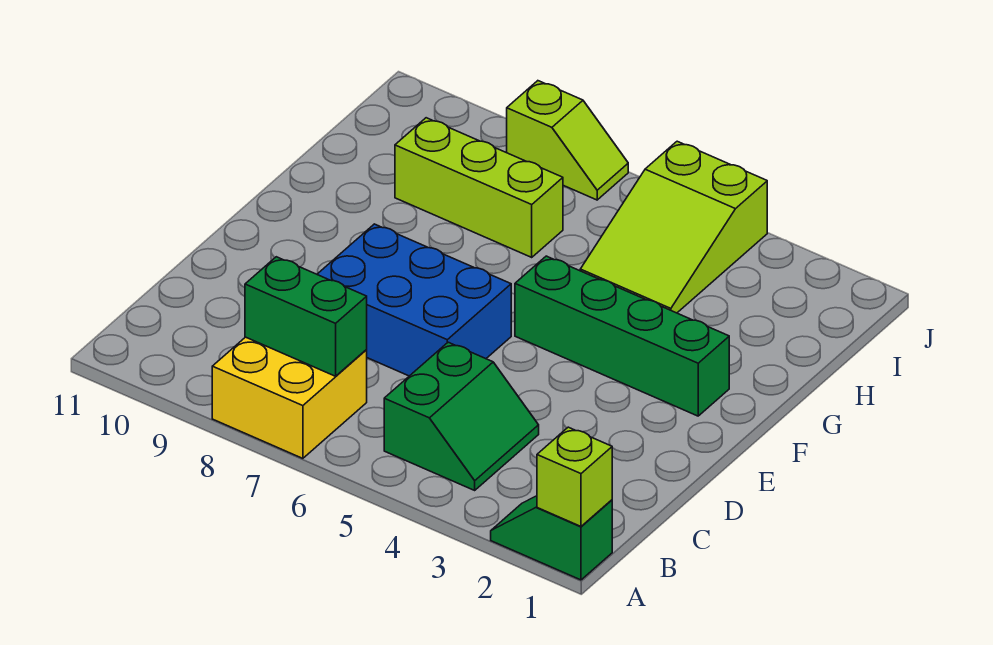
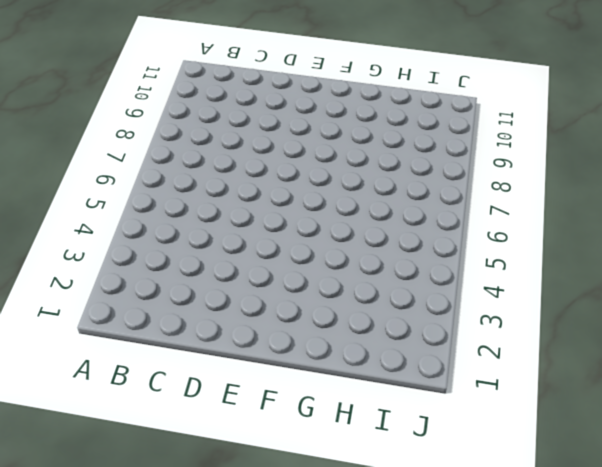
none -> green 1x2 slope [491,496,612,580]
none -> yellow 2x2 brick [212,337,367,458]

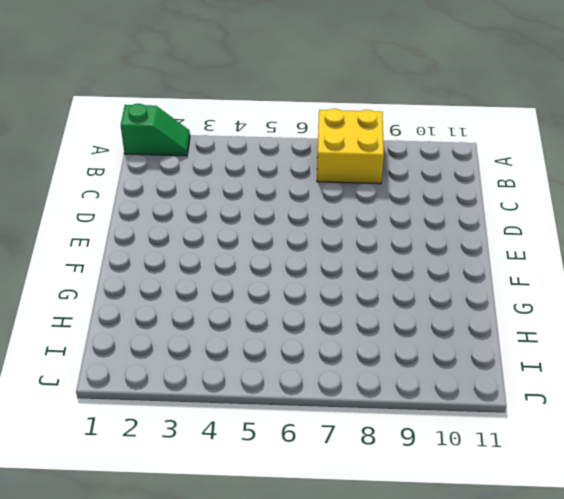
none -> green 2x2 slope [384,342,539,490]
none -> blue 2x3 brick [317,224,511,376]

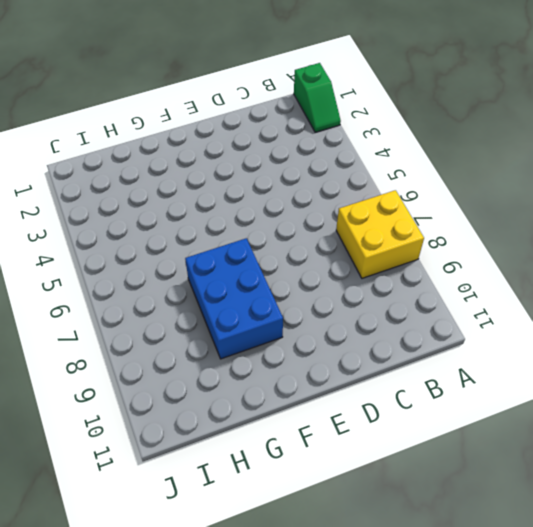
blue 2x3 brick [185,238,283,359] -> blue 2x3 brick moved to [317,224,511,376]
none -> green 2x2 slope [384,342,539,490]
none -> green 1x4 brick [515,256,729,416]

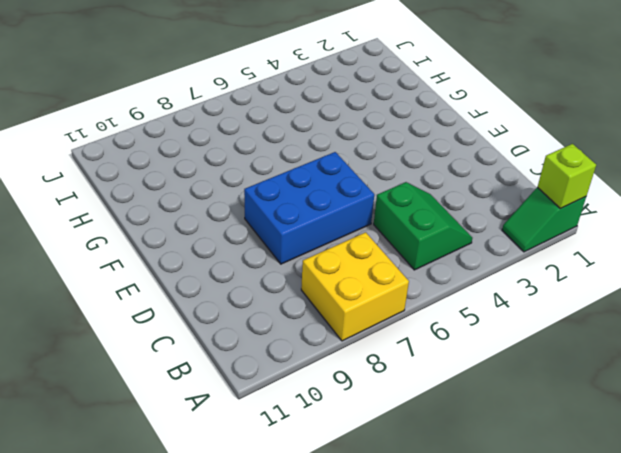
none -> green 1x4 brick [515,256,729,416]
none -> lime 2x3 slope [580,141,767,313]

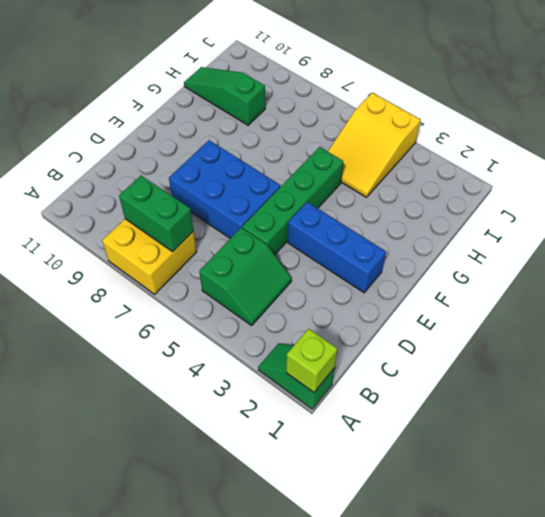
green 1x4 brick [242,147,343,255] -> green 1x4 brick turned to [515,256,729,416]
blue 1x3 brick [288,202,386,293] -> none
yellow 2x3 slope [328,93,421,197] -> lime 2x3 slope [580,141,767,313]
green 1x3 slope [184,67,265,125] -> lime 1x3 brick [395,118,563,257]
none -> lime 1x2 slope [507,81,628,200]

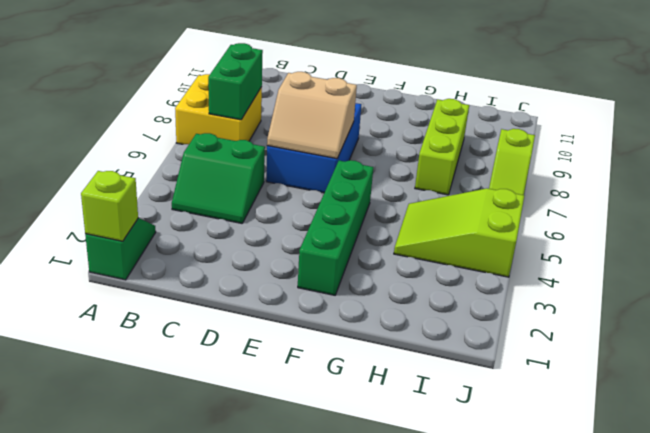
tan 2x2 slope [267,72,357,159] -> none

